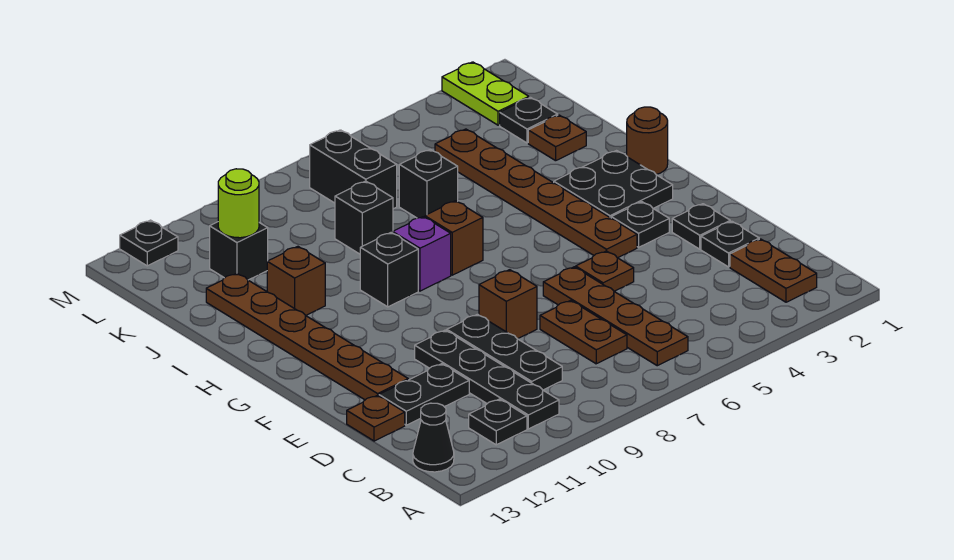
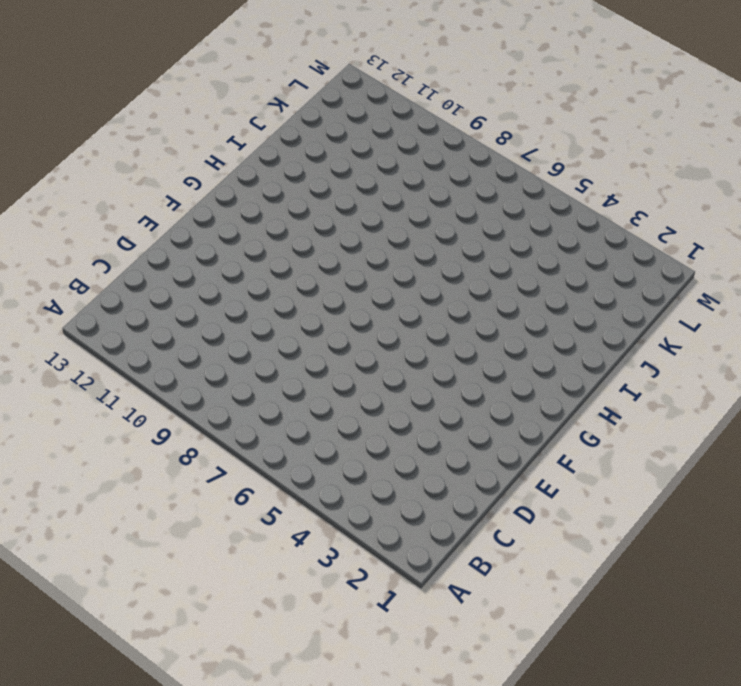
none -> brown 1x2 plate [730,239,817,302]
none -> brown 1x4 plate [543,267,688,366]
none -> black 1x4 plate [415,330,559,429]
none -> black 1x1 plate [469,399,527,445]

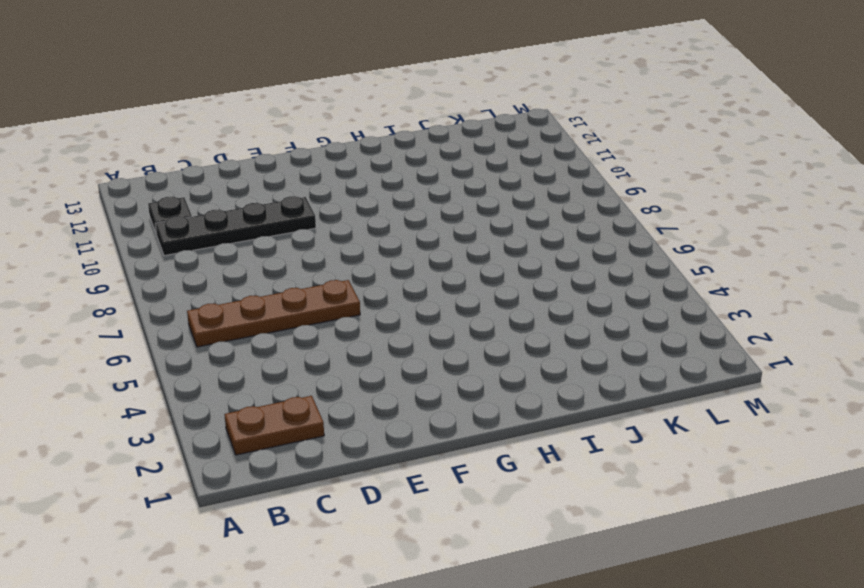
none -> black 1x1 cone [413,403,454,472]
none -> brown 1x2 plate [540,300,627,364]
none -> black 1x3 plate [447,314,562,390]
none -> black 1x1 plate [701,221,759,267]

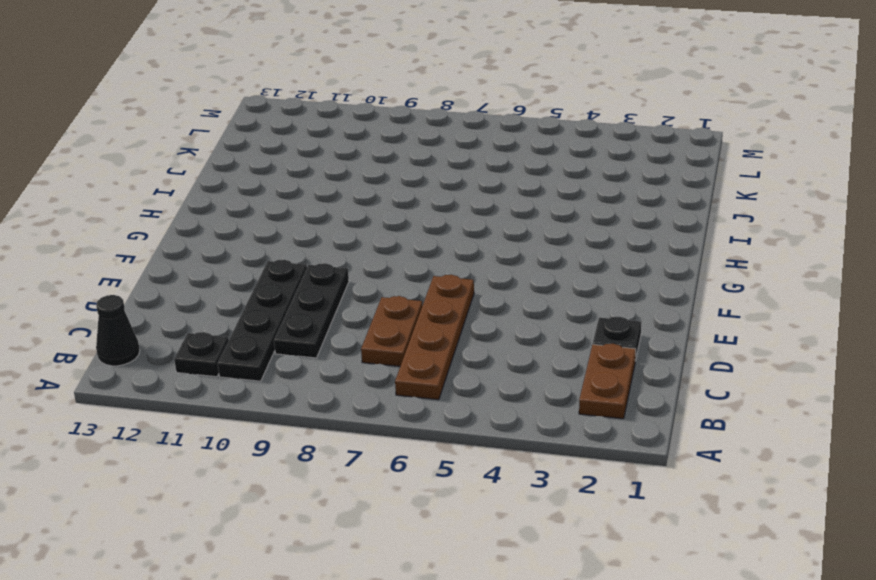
none -> black 1x2 plate [379,364,469,425]
none -> brown 1x1 plate [347,395,405,441]
none -> black 1x1 plate [672,204,730,249]
none -> brown 1x1 plate [576,251,634,291]

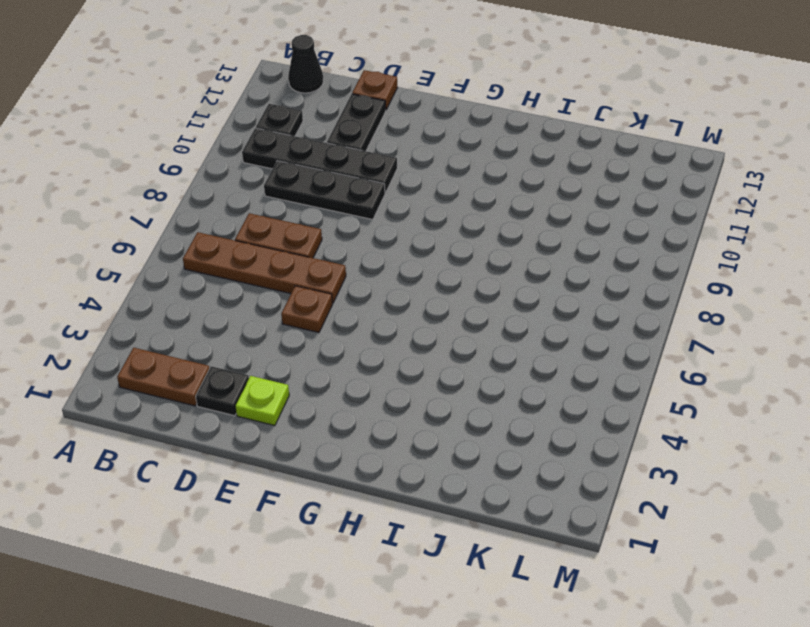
lime 1x1 plate [235,376,289,426] -> black 1x1 plate [672,204,730,249]
none -> brown 1x1 brick [479,270,537,339]
none -> brown 1x6 plate [206,273,408,400]
none -> black 1x1 plate [611,202,669,247]
none -> brown 1x6 plate [435,129,637,258]

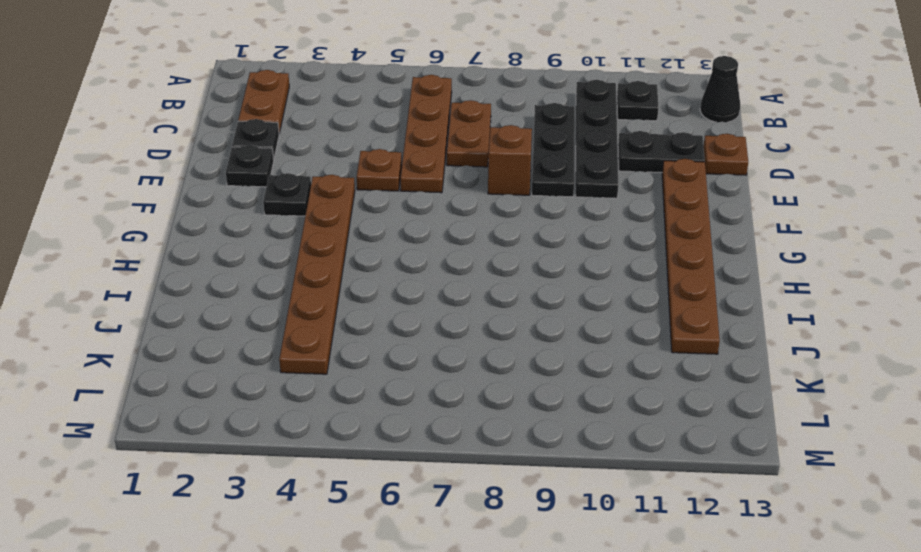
none -> black 2x2 plate [554,151,673,218]
none -> brown 1x1 round brick [627,107,668,174]
none -> brown 1x1 brick [425,201,483,275]
none -> purple 1x1 brick [393,217,451,291]

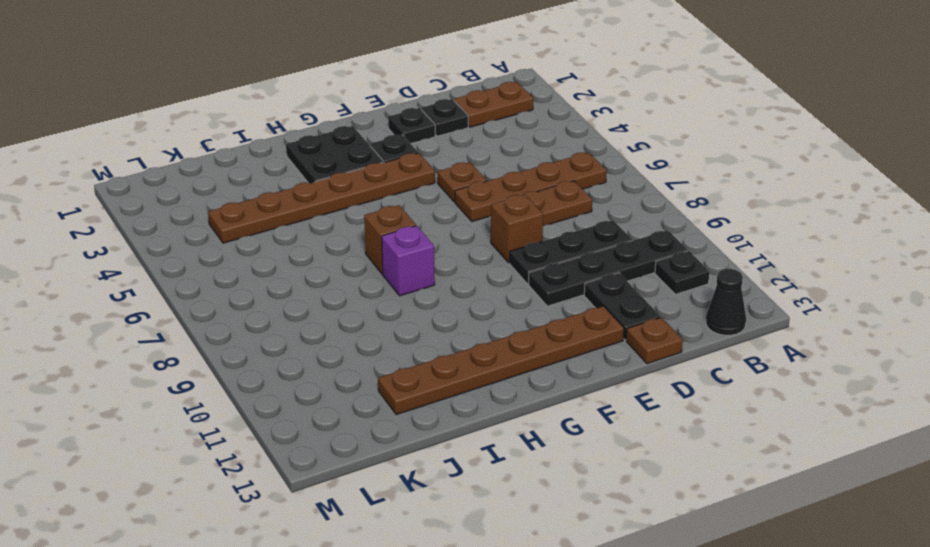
none -> brown 1x1 round brick [627,107,668,174]
none -> black 1x1 brick [360,233,418,307]
none -> brown 1x1 brick [267,246,325,315]
none -> brown 1x1 plate [528,115,586,161]

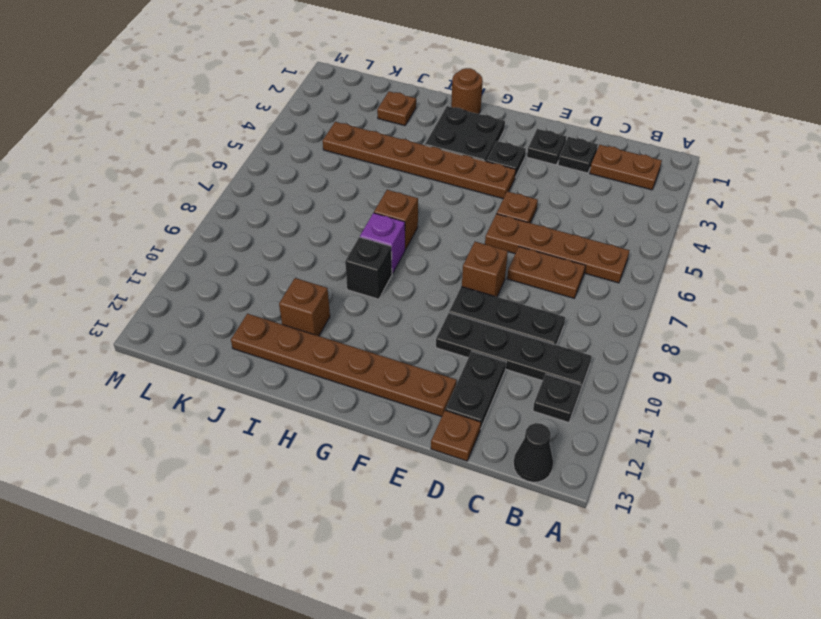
none -> black 1x1 brick [399,150,458,218]
none -> black 1x1 brick [335,181,393,254]
none -> black 1x1 plate [500,97,558,143]
none -> black 1x2 brick [310,130,397,209]

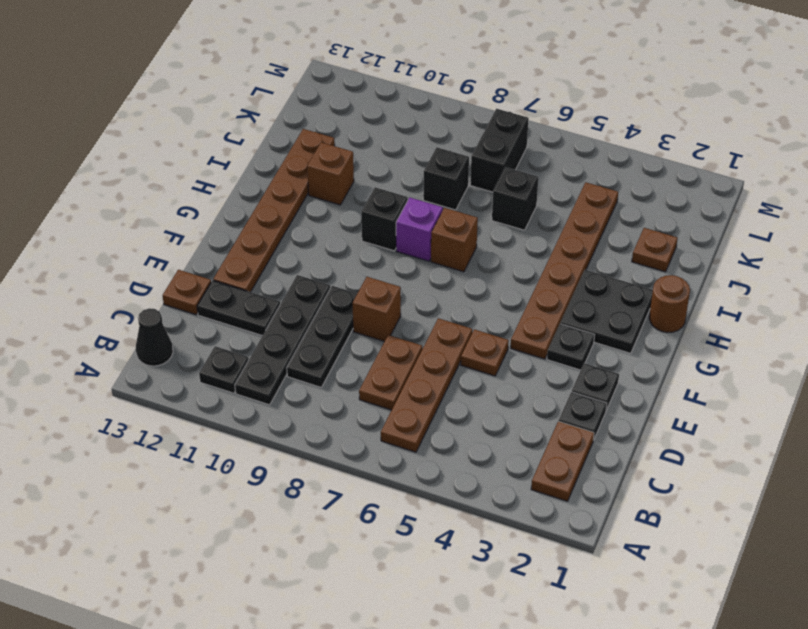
none -> black 1x1 plate [500,97,558,143]
none -> black 1x1 brick [210,222,268,280]
none -> lime 1x2 plate [442,62,529,125]
none -> black 1x1 plate [120,220,178,266]

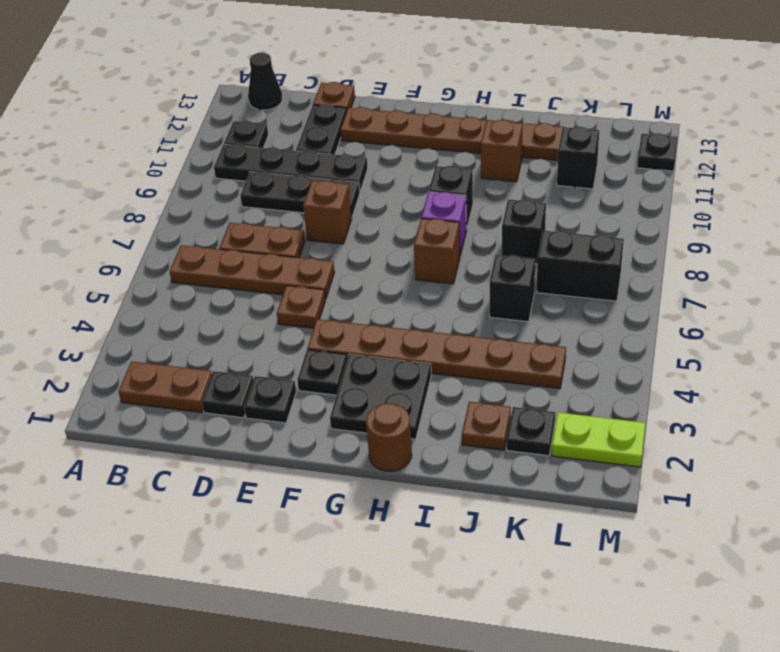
none -> lime 1x1 round brick [218,169,259,238]

